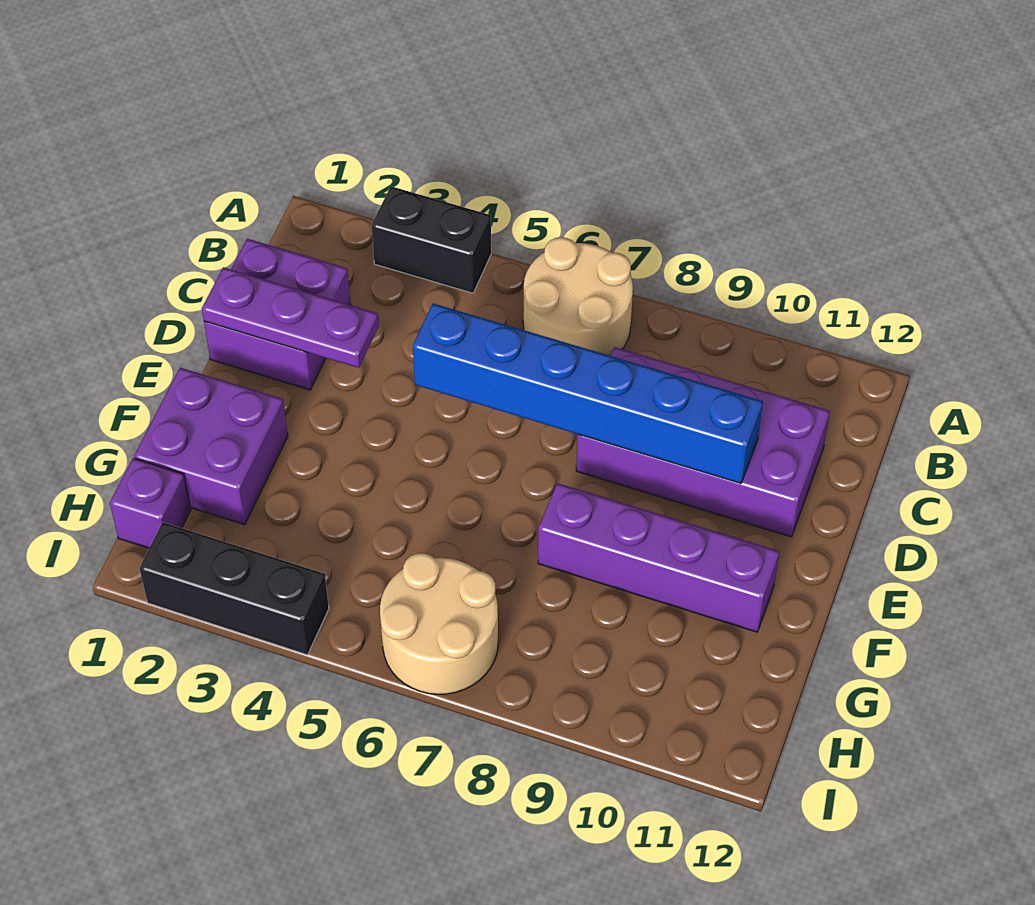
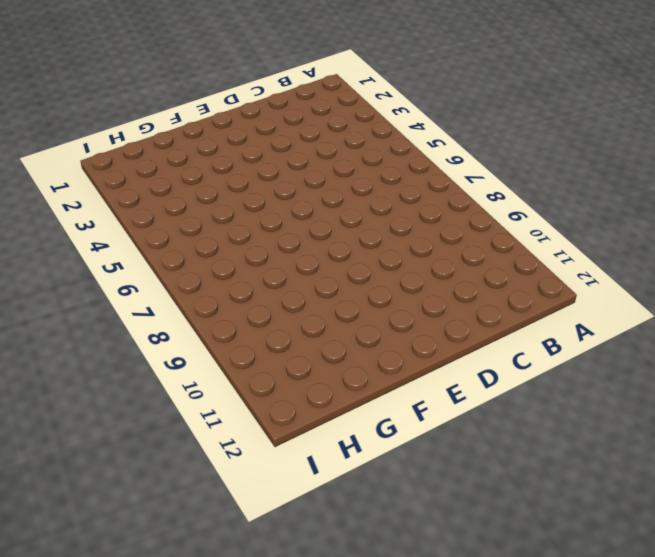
none -> black 1x2 brick [371,186,491,293]
none -> tan 2x2 round brick [523,237,633,356]

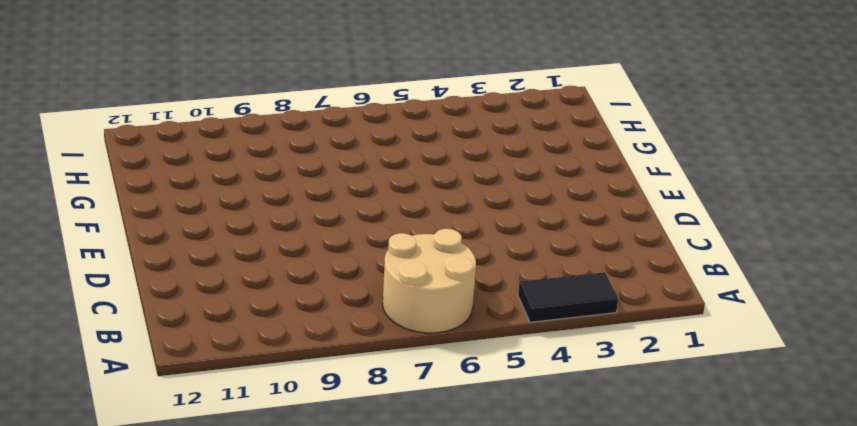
black 1x2 tile [518,272,618,322] -> black 1x2 brick [371,186,491,293]
none -> purple 2x2 brick [204,239,351,390]
none -> purple 2x4 brick [576,347,830,537]

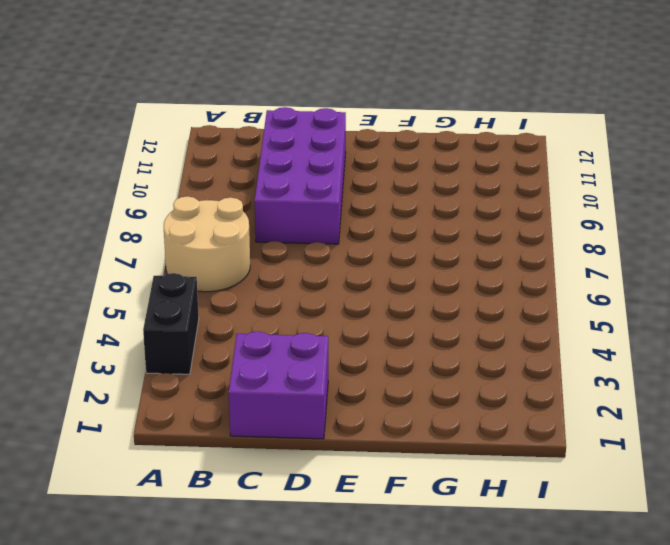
none -> purple 2x2 brick [134,368,288,525]
none -> purple 1x4 brick [538,483,779,632]

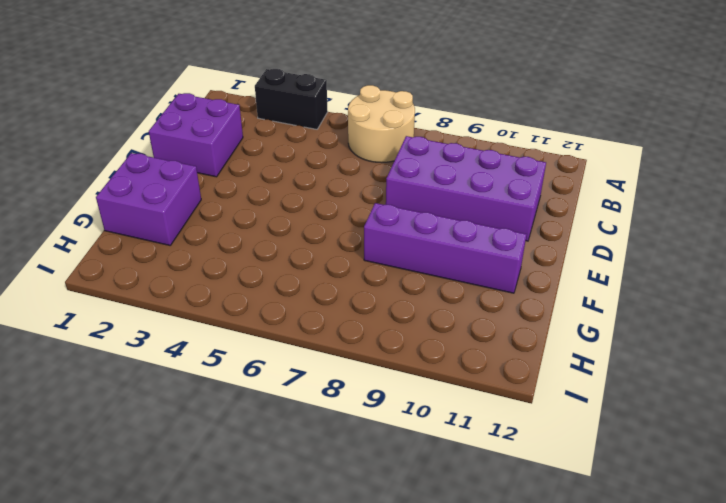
none -> purple 1x1 brick [110,458,191,548]
none -> tan 2x2 round brick [380,553,498,694]

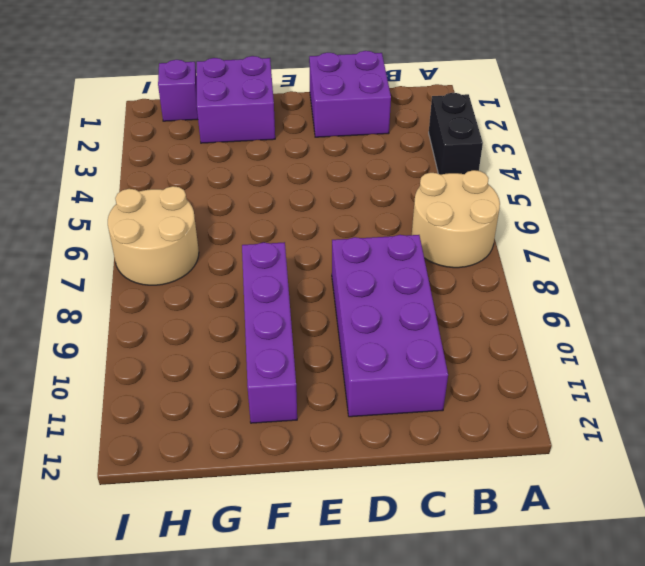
none -> black 1x3 brick [139,522,329,655]
none -> purple 1x3 plate [202,267,379,368]

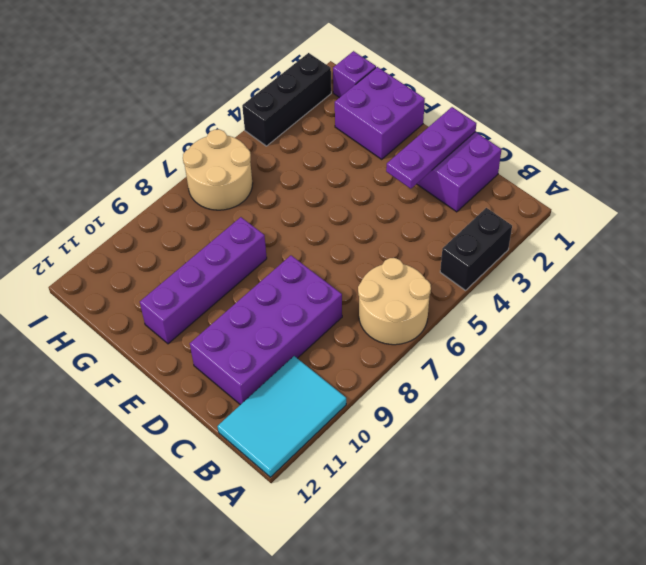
cyan 2x3 tile [217,356,346,477] -> none
none -> blue 1x6 brick [413,303,763,484]

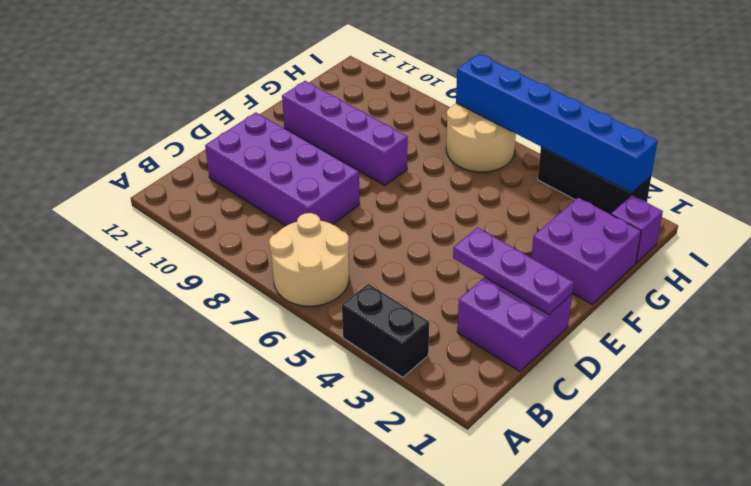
blue 1x6 brick [456,54,658,193] -> blue 1x6 brick moved to [413,303,763,484]

